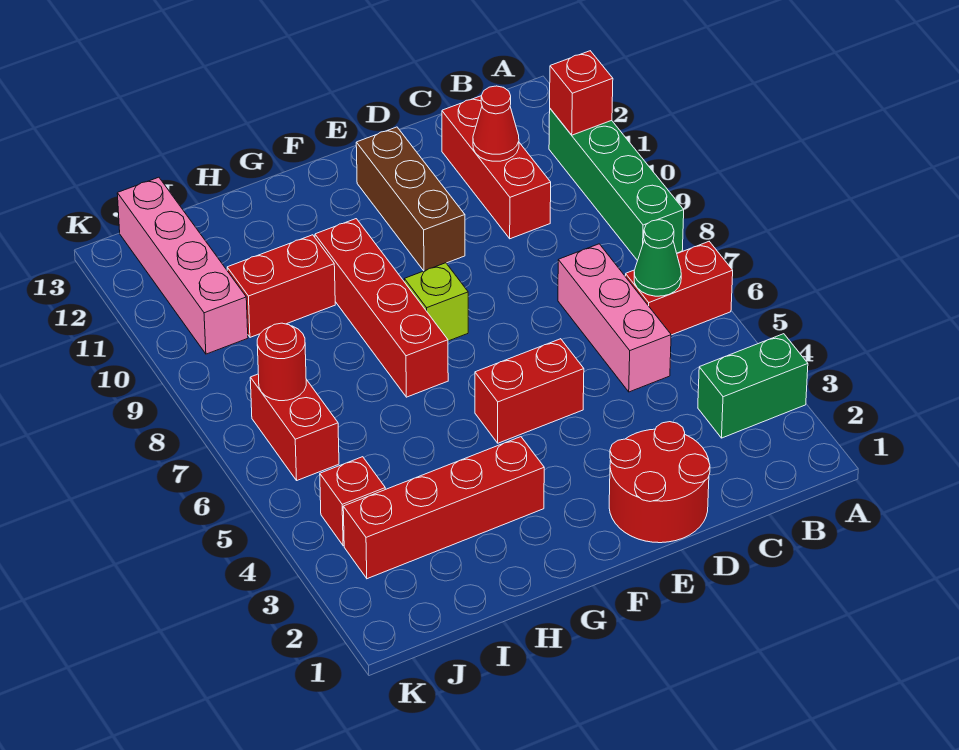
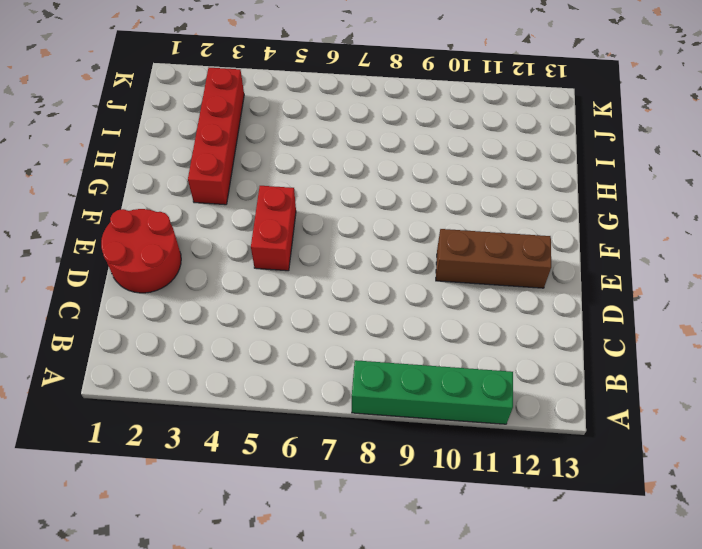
none -> green 1x2 brick [698,334,808,438]
none -> red 1x2 brick [625,242,733,335]
none -> pink 1x3 brick [558,244,671,392]

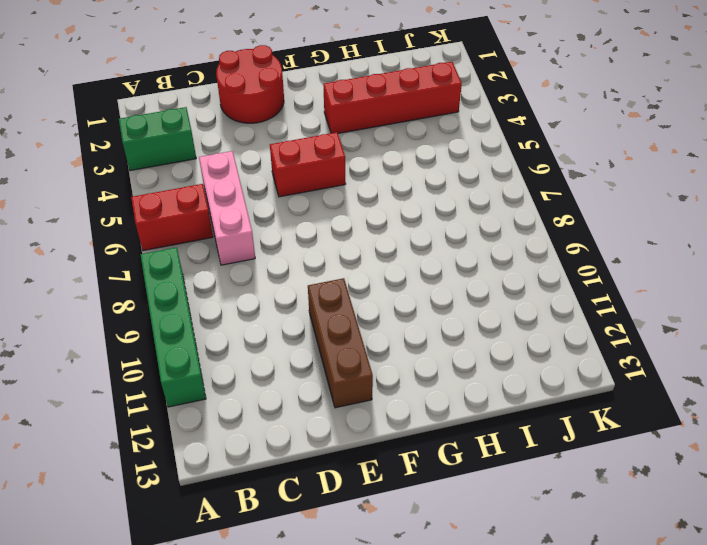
none -> red 1x3 brick [442,96,551,239]
none -> lime 1x1 brick [404,263,468,341]
none -> red 1x4 brick [315,219,448,397]

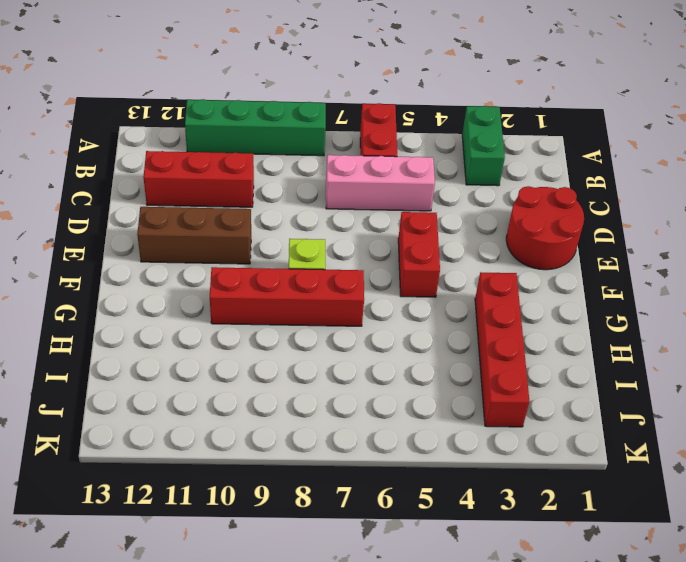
none -> red 1x2 brick [227,235,335,337]
none -> red 1x1 brick [320,457,385,546]
none -> red 1x2 brick [250,374,339,480]

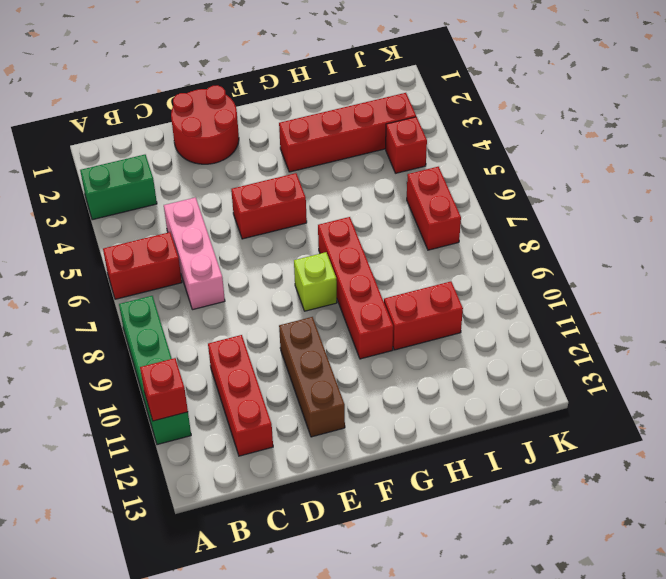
none -> pink 1x4 brick [117,177,248,354]
none -> green 1x1 cone [634,220,681,296]
none -> red 1x1 cone [473,86,519,161]

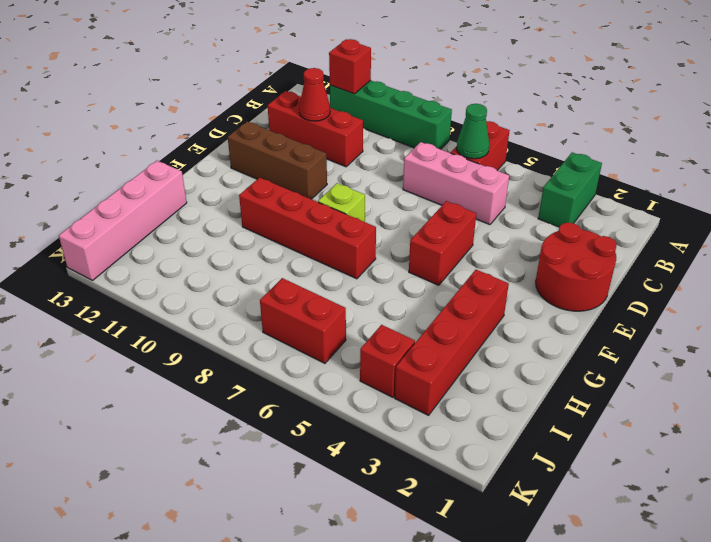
pink 1x4 brick [59,161,187,280] -> pink 1x4 brick turned to [117,177,248,354]
none -> red 1x2 brick [227,235,335,337]
none -> red 1x1 round brick [257,323,306,401]

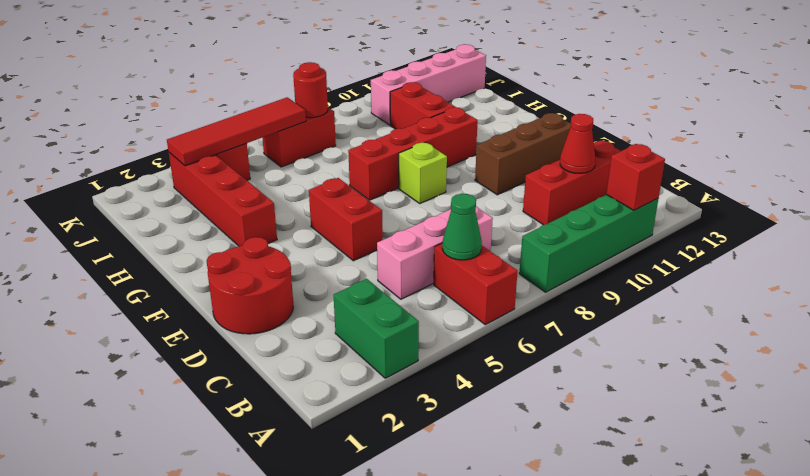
red 1x4 tile [167,97,306,166] -> none

